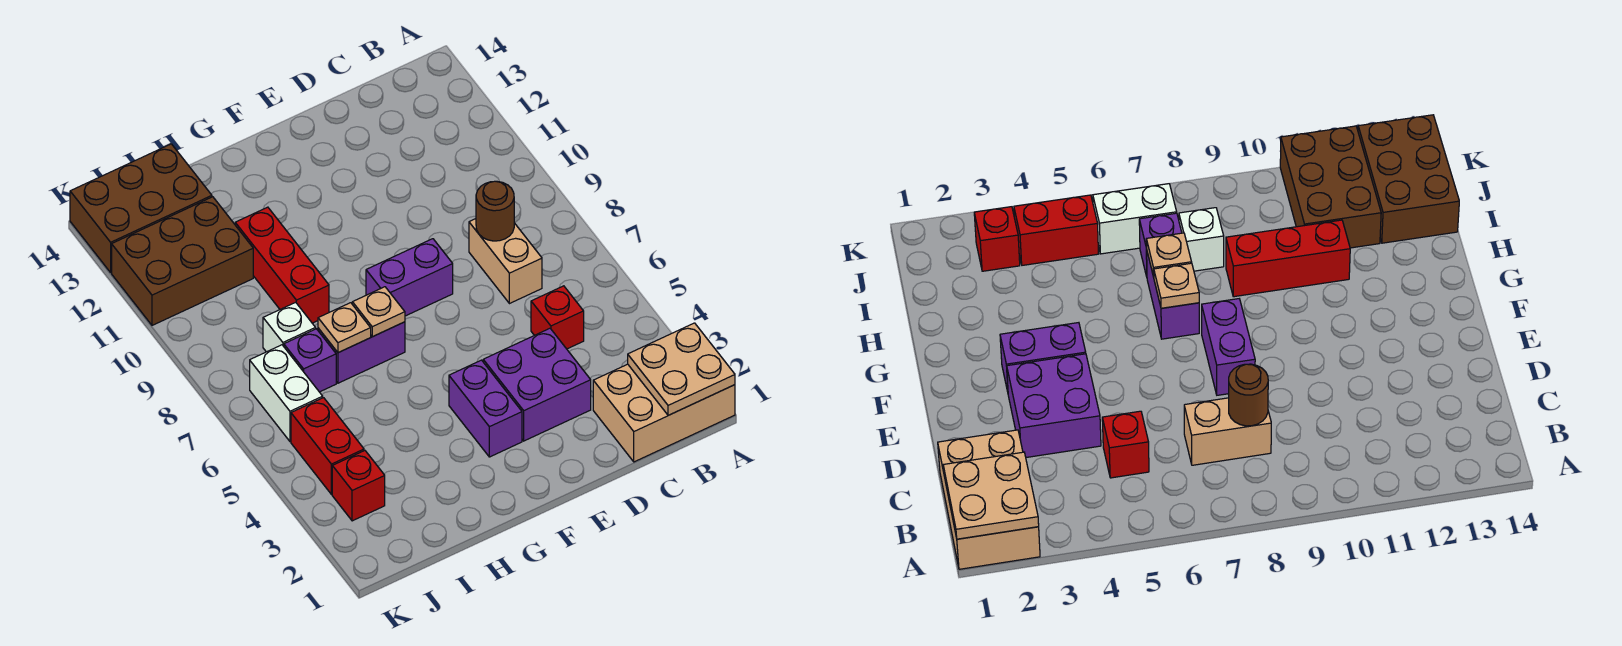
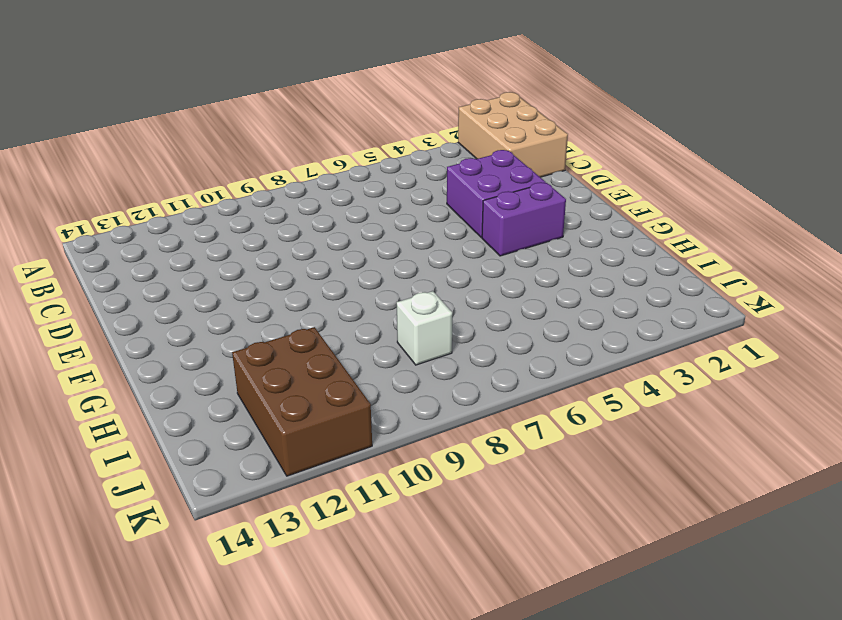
none -> red 1x1 brick [531,286,584,349]
none -> tan 1x2 brick [469,219,542,304]
none -> purple 1x2 brick [366,239,453,316]

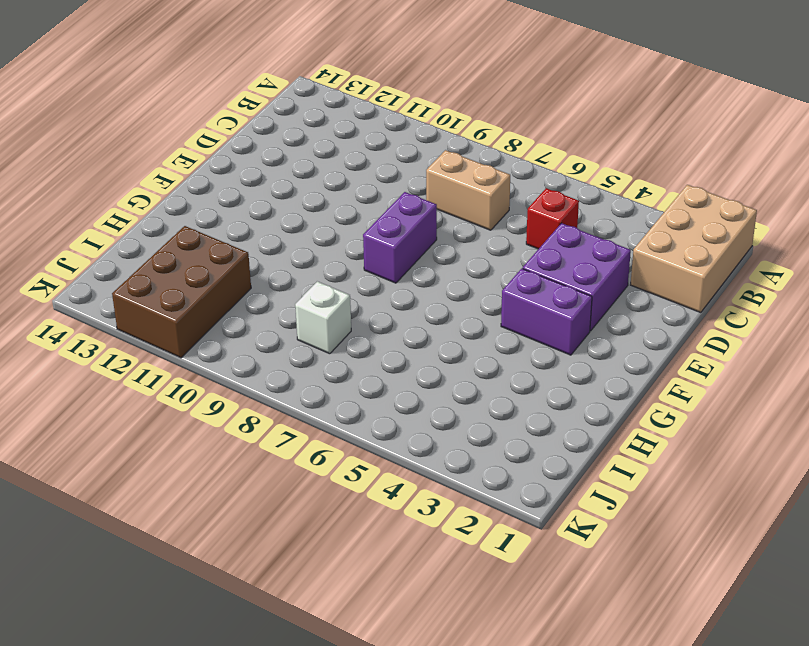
none -> purple 1x2 brick [318,322,405,383]
none -> red 1x3 brick [235,207,329,323]
none -> purple 1x1 brick [284,329,336,392]

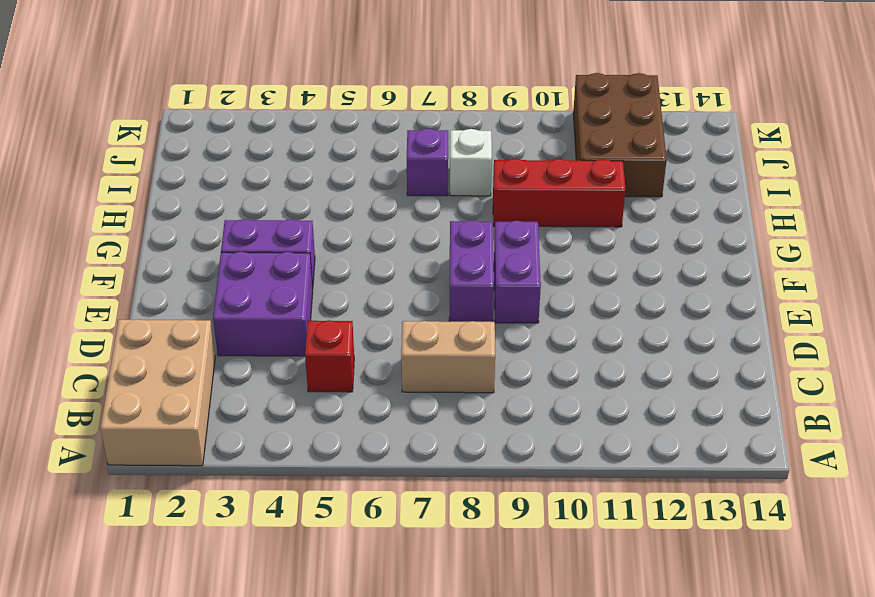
purple 1x2 brick [494,221,541,323] -> purple 1x2 brick moved to [318,322,405,383]
none -> brown 2x3 brick [70,144,212,272]
none -> red 1x1 brick [332,451,385,521]
none -> red 1x2 brick [291,398,364,494]

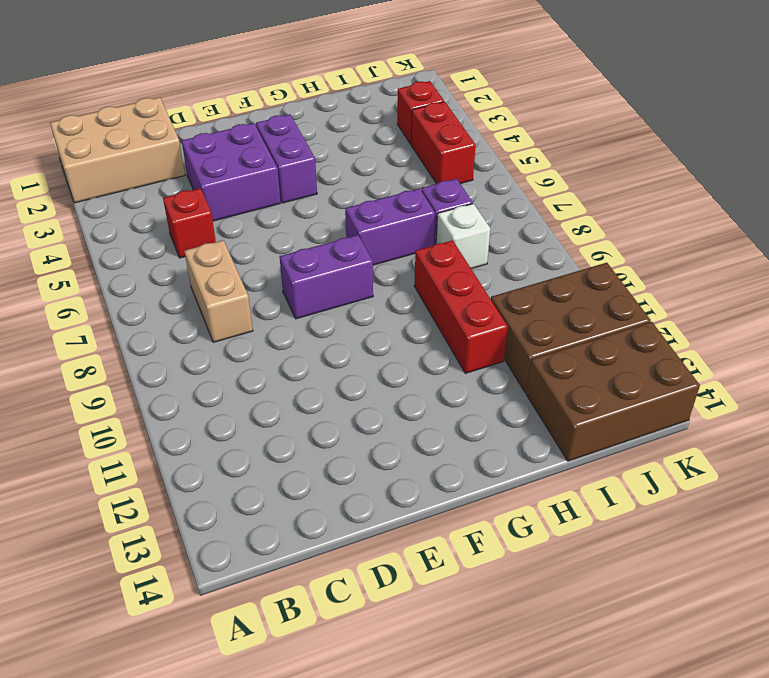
none -> white 1x2 brick [250,345,323,442]
none -> tan 2x2 plate [628,323,735,415]
none -> brown 1x1 round brick [476,181,514,241]

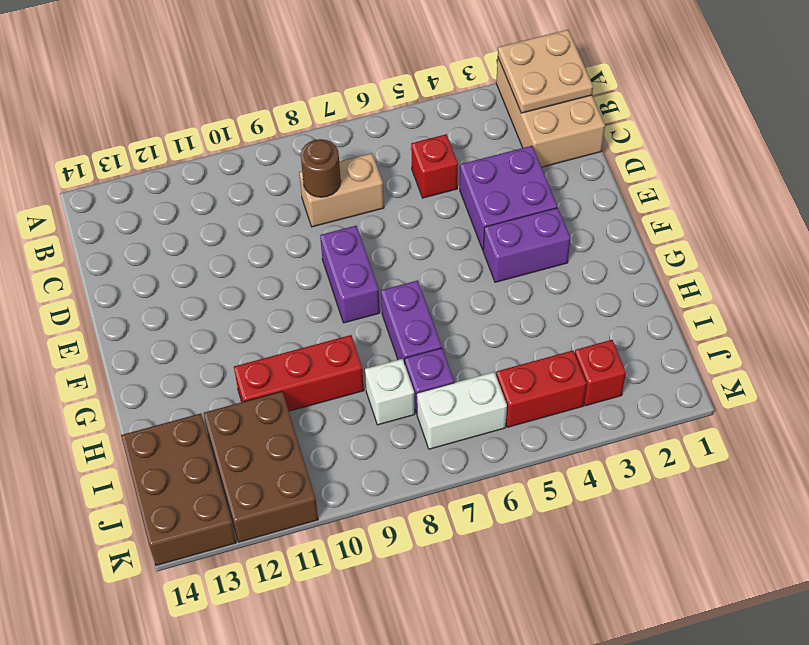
none -> tan 1x1 plate [352,287,405,337]
none -> tan 1x1 plate [318,303,371,353]

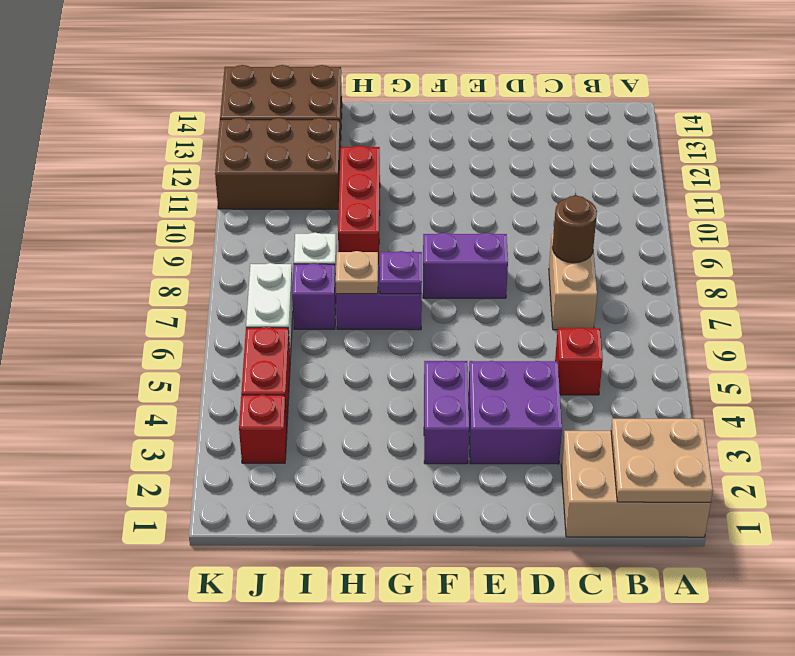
purple 1x1 plate [380,251,422,294] -> tan 1x1 plate [352,287,405,337]

